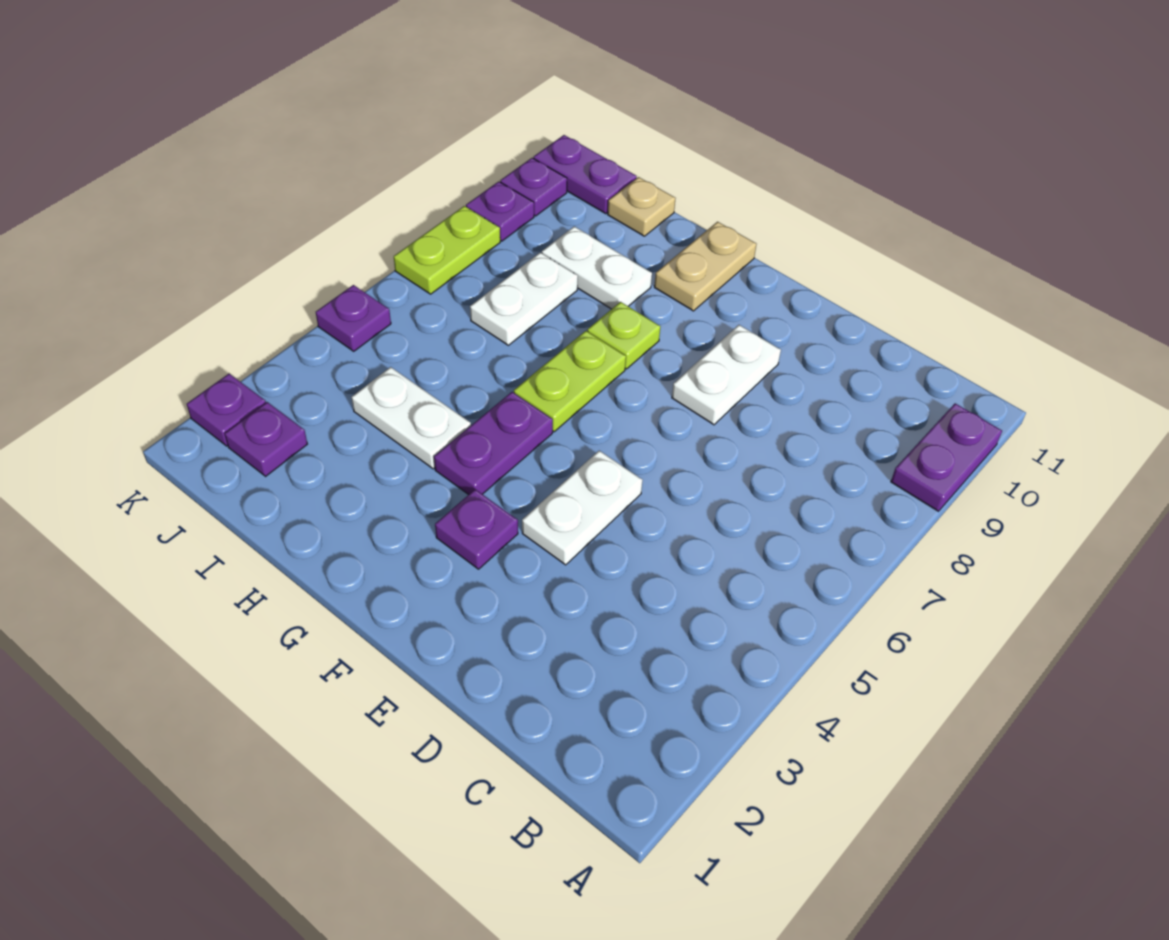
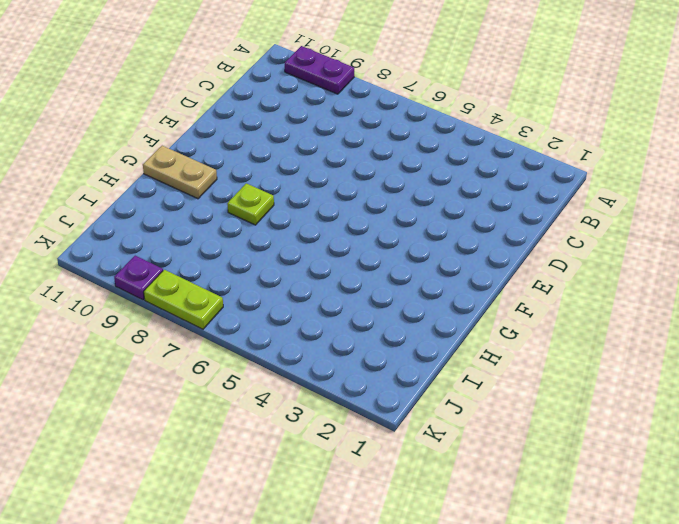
none -> white 1x2 plate [522,451,643,565]
none -> white 1x2 plate [672,325,781,425]
none -> purple 1x1 plate [435,489,518,569]

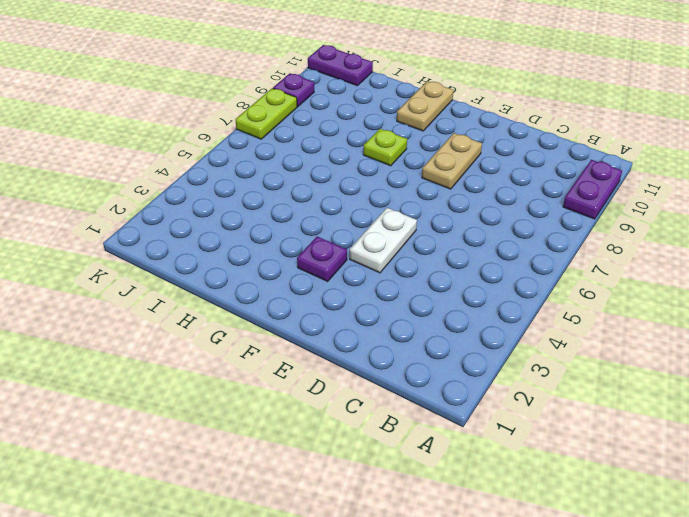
tan 1x2 plate [422,133,482,189] -> white 1x2 plate [672,325,781,425]
none -> purple 1x2 plate [434,392,553,495]
none -> lime 1x2 plate [514,331,626,432]
none -> white 1x2 plate [352,367,471,469]

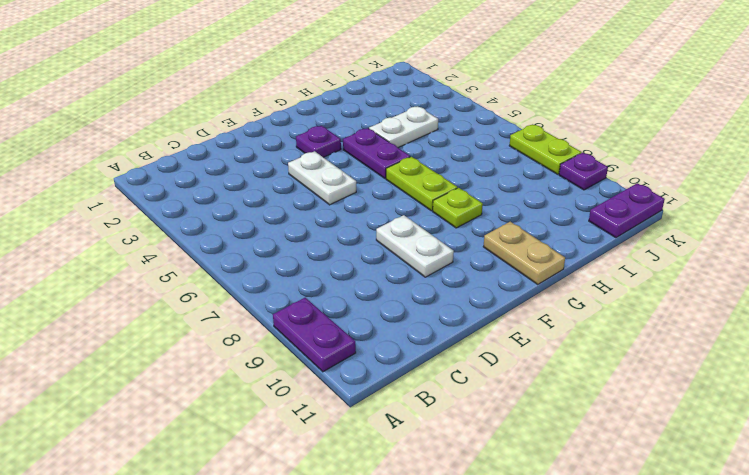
none -> white 1x2 plate [542,227,652,309]
none -> white 1x2 plate [470,253,578,345]
none -> tan 1x1 plate [608,177,676,236]

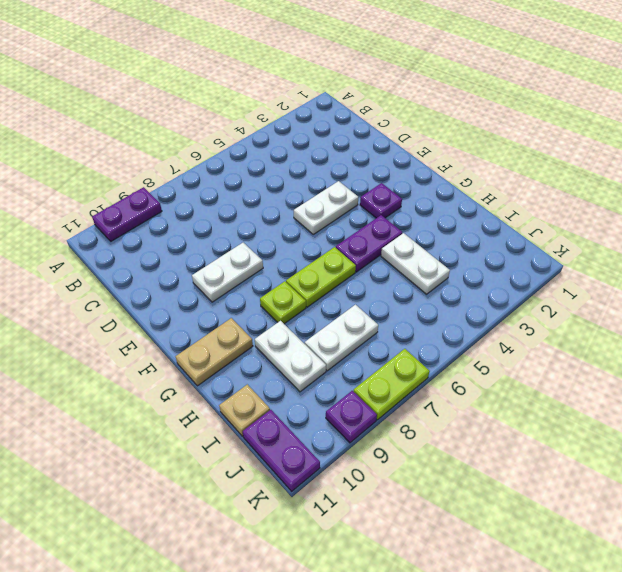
none -> purple 1x1 plate [225,402,307,476]
none -> purple 1x1 plate [187,374,266,446]
none -> purple 1x1 plate [316,285,391,351]

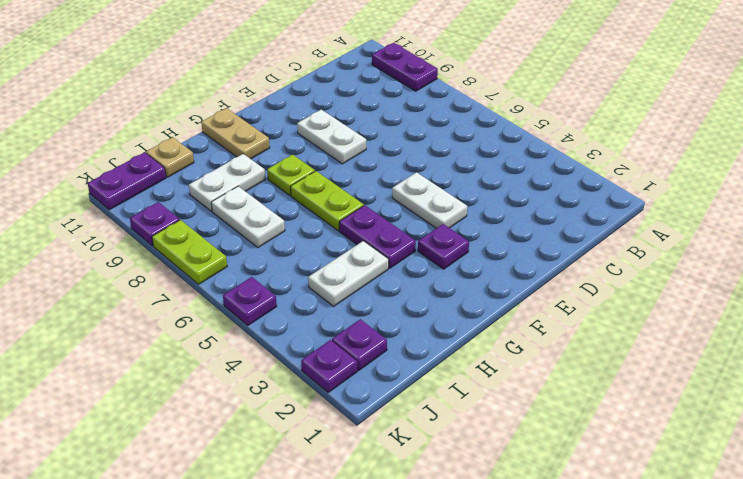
none -> purple 1x1 plate [500,158,567,216]

